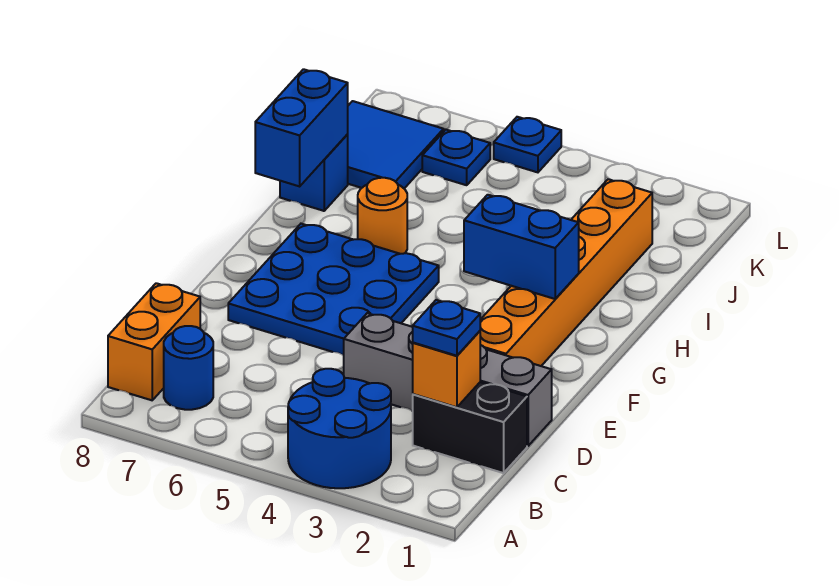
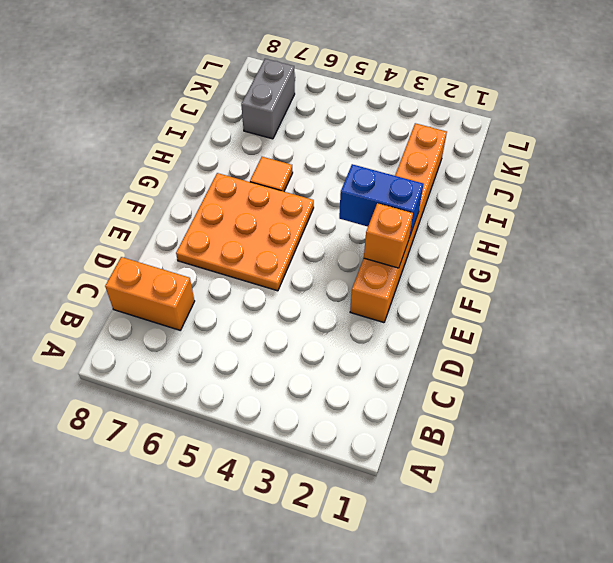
orange 1x2 brick [105,257,195,330] -> orange 1x2 brick turned to [108,283,200,400]
orange 3x3 plate [176,173,314,291] -> blue 3x3 plate [228,224,439,355]
orange 1x1 brick [364,203,413,268] -> orange 1x1 brick moved to [413,331,480,407]
orange 1x1 tile [250,157,293,191] -> orange 1x1 round brick [358,178,407,254]
grey 1x2 brick [241,59,295,139] -> blue 2x2 tile [347,101,444,188]
none -> blue 2x2 round brick [288,369,391,488]
none -> blue 1x1 round brick [164,326,213,410]
none -> black 1x2 brick [413,382,527,473]

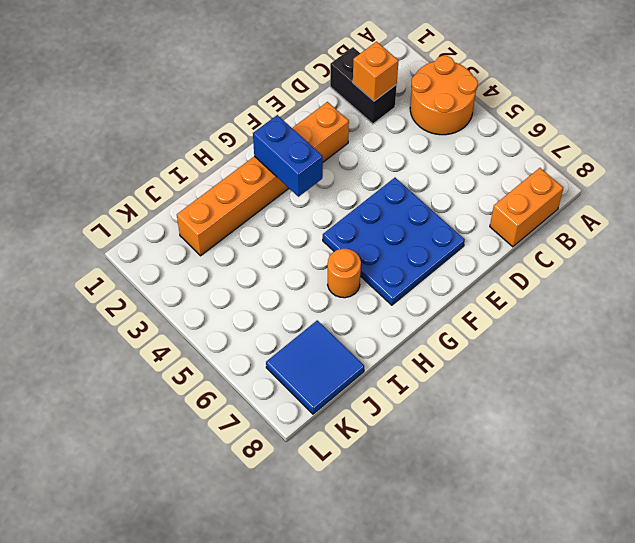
orange 2x2 round brick [410,56,478,135] -> blue 2x2 round brick [288,369,391,488]
none -> blue 1x1 round brick [164,326,213,410]
none -> grey 1x4 brick [344,313,552,446]
none -> blue 1x1 brick [280,135,348,211]

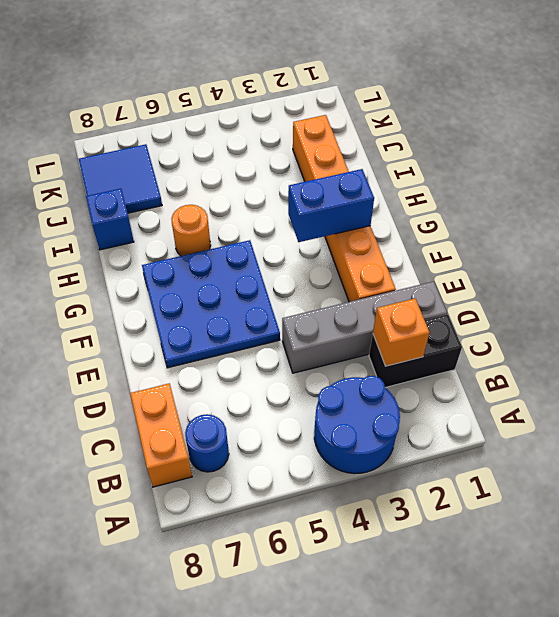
none -> blue 1x1 plate [422,130,490,185]
none -> blue 1x1 plate [494,117,561,172]
none -> blue 1x2 brick [255,69,348,186]

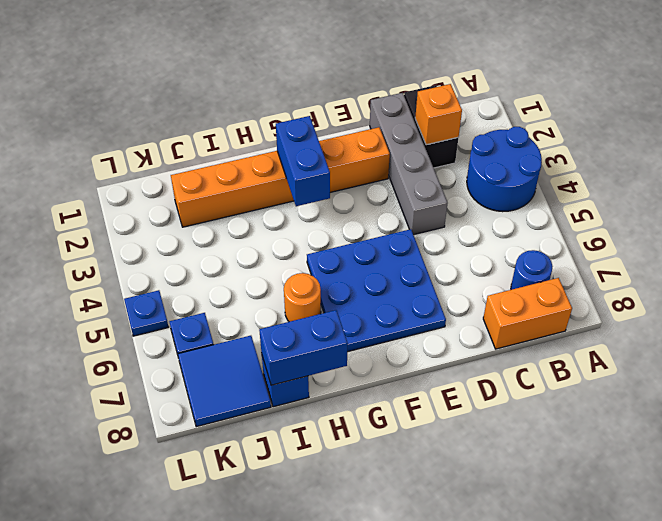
none -> blue 1x1 plate [413,300,480,356]

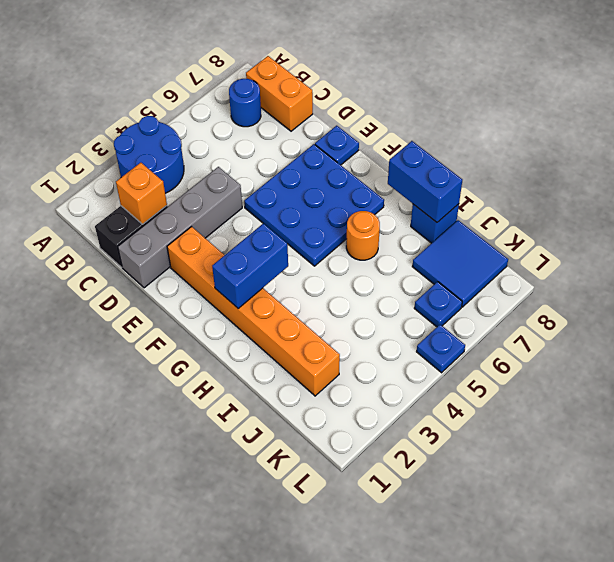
blue 1x1 plate [315,126,359,165] -> blue 1x1 plate moved to [413,300,480,356]

